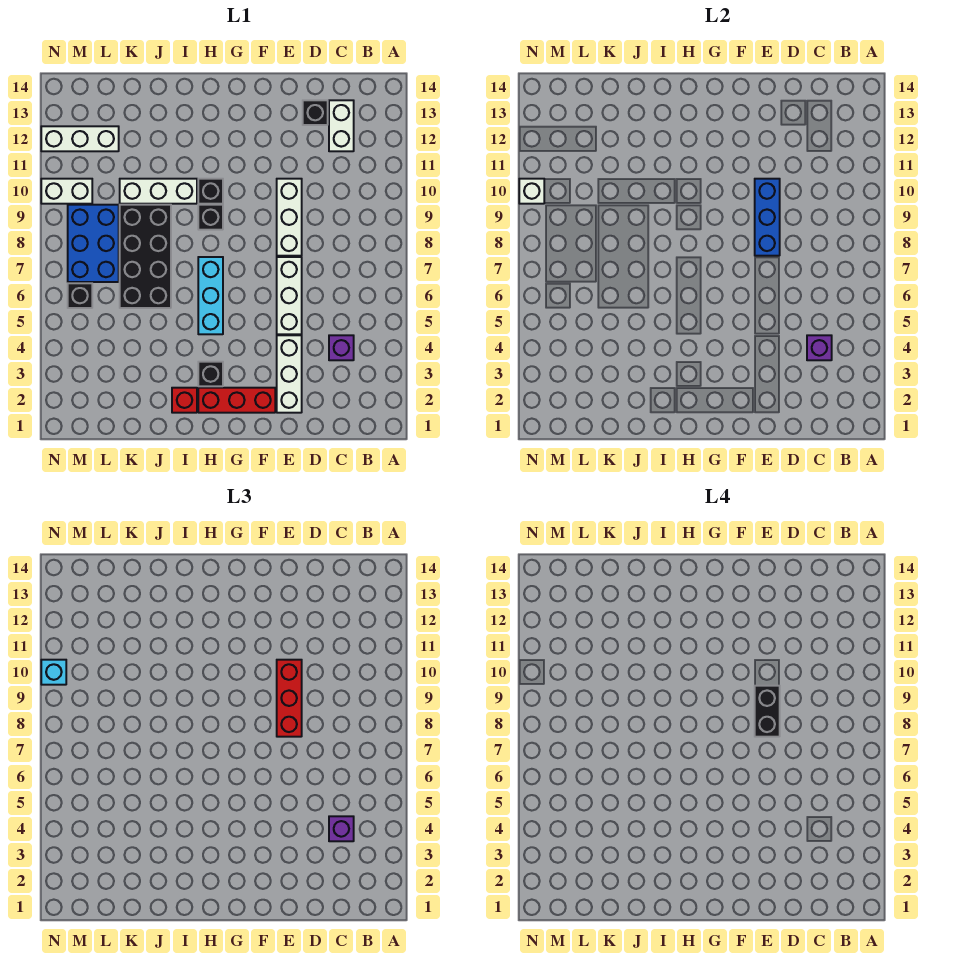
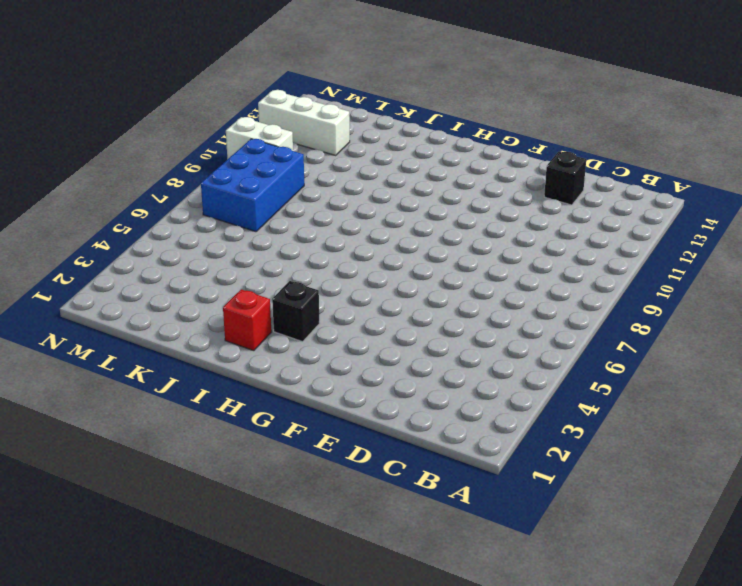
none -> purple 1x1 brick [329,335,354,360]
none -> white 1x2 brick [329,100,354,151]
none -> white 1x3 brick [277,335,302,413]

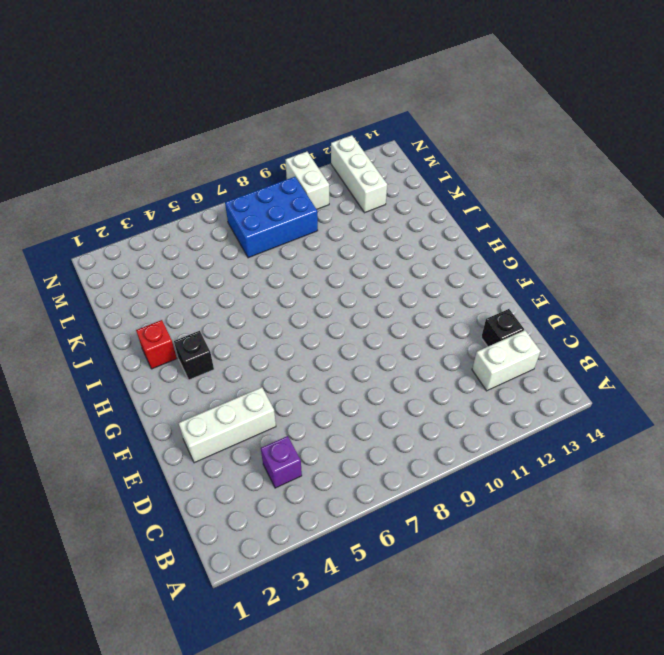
none -> white 1x3 brick [277,257,302,334]
none -> white 1x3 brick [277,179,302,256]
none -> red 1x3 brick [198,388,275,413]

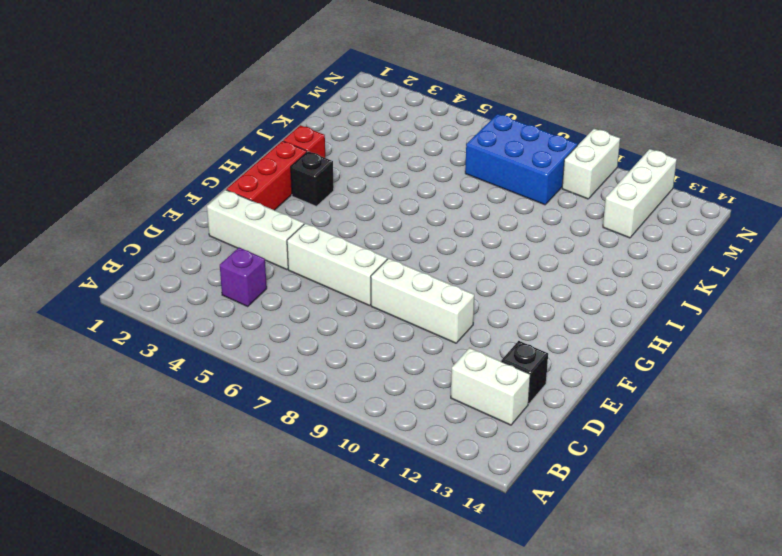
none -> cyan 1x3 brick [198,257,223,334]
none -> black 1x1 brick [198,205,223,230]
none -> black 1x1 brick [198,179,223,204]

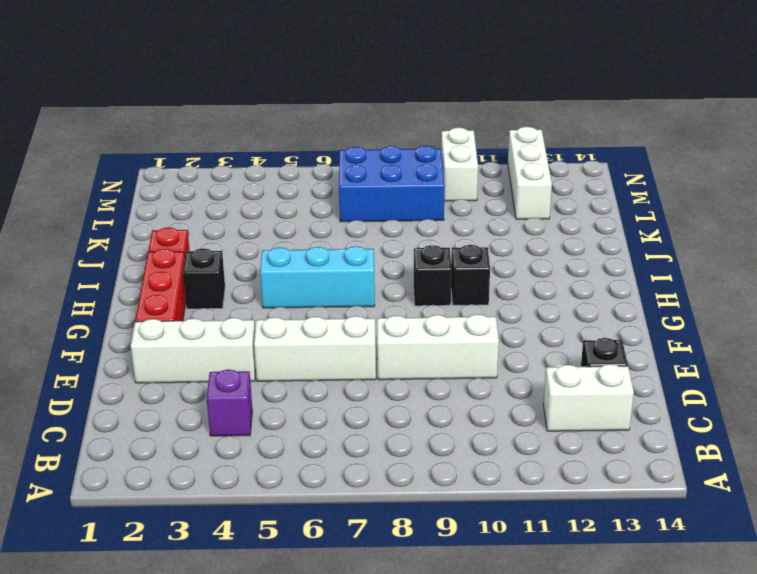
none -> white 1x3 brick [120,179,197,204]
none -> black 2x4 brick [120,205,171,308]
none -> black 1x1 brick [68,283,92,308]

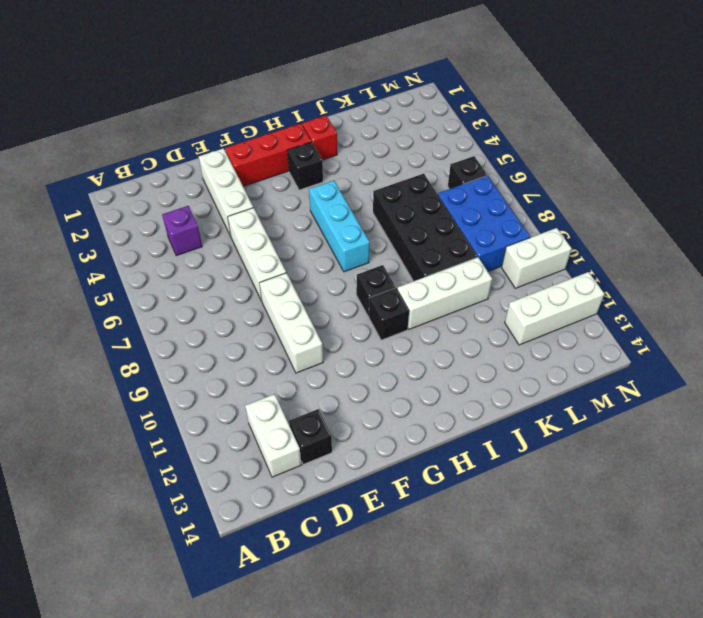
none -> purple 1x1 brick [807,335,832,360]
none -> blue 1x3 brick [755,179,780,256]
none -> white 1x1 brick [519,179,544,204]

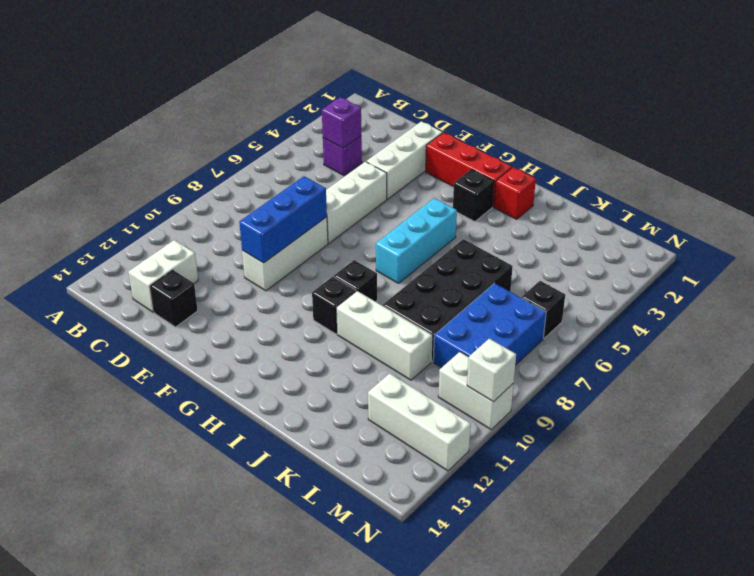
none -> purple 1x1 brick [329,816,354,841]
none -> red 1x3 brick [277,660,302,737]
none -> cyan 1x1 brick [41,660,66,685]

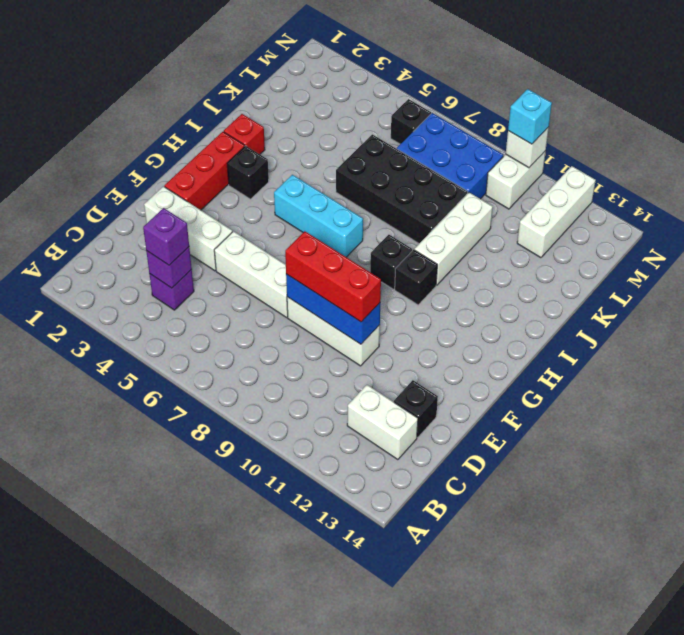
none -> black 1x2 brick [755,686,780,737]

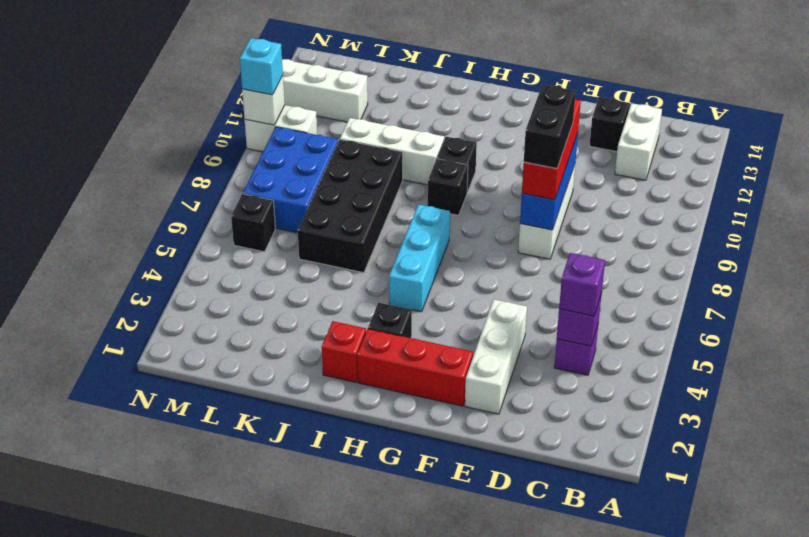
none -> white 1x3 brick [277,257,302,334]

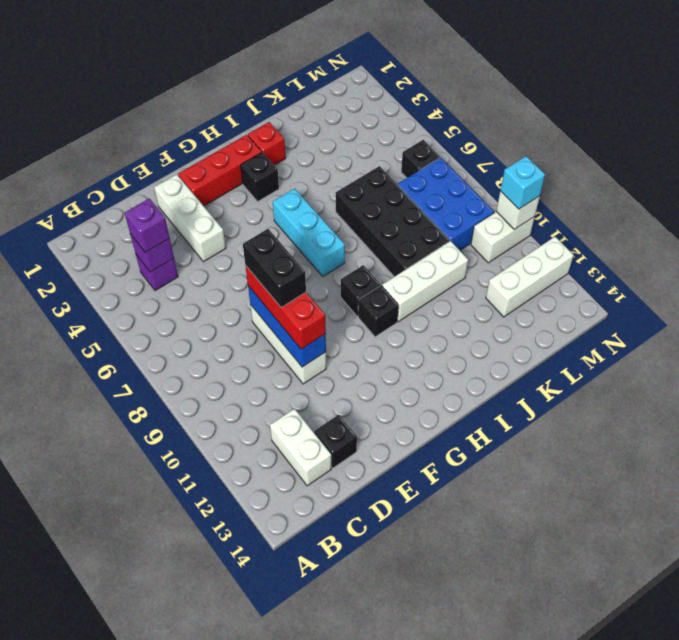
none -> white 1x3 brick [277,257,302,334]

